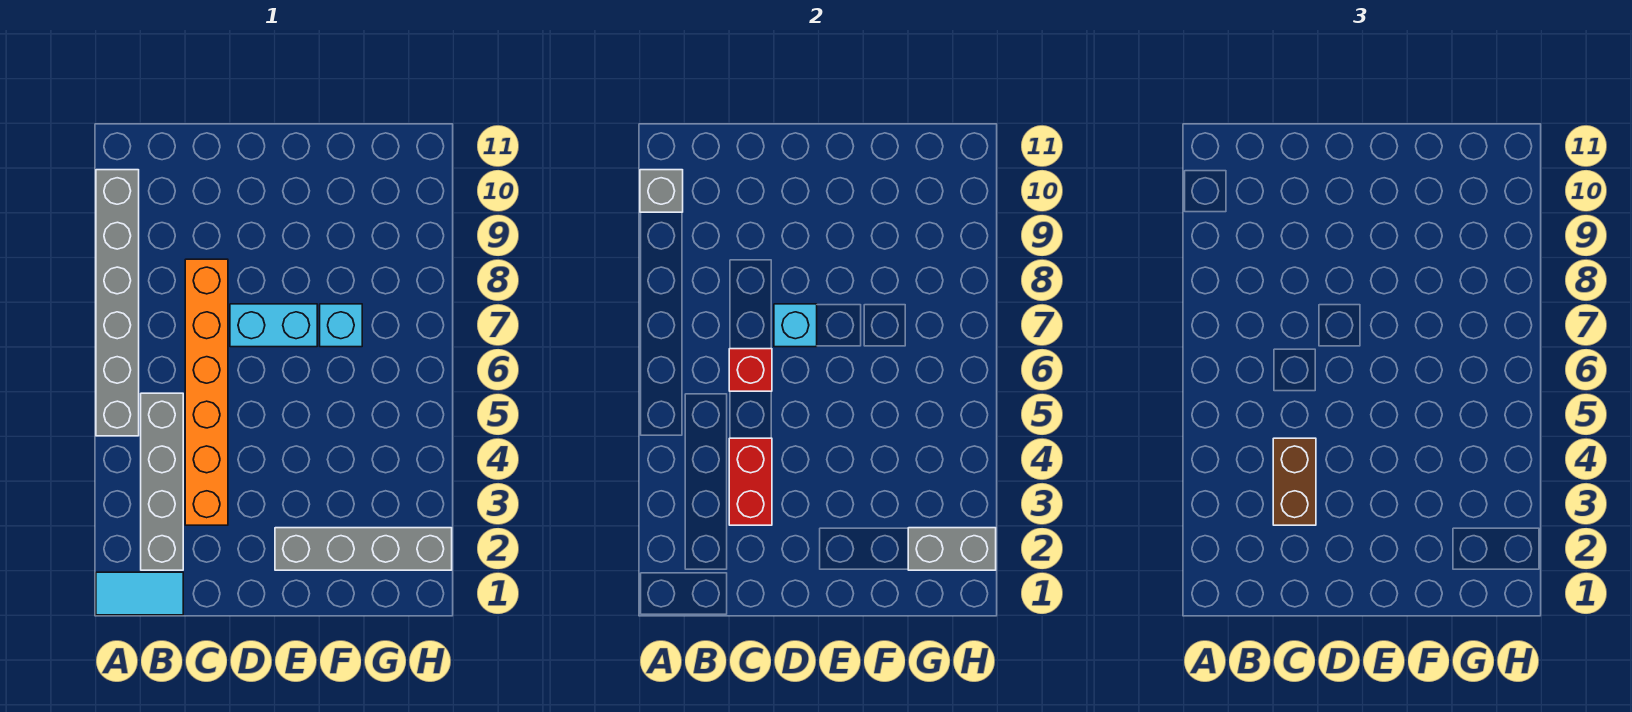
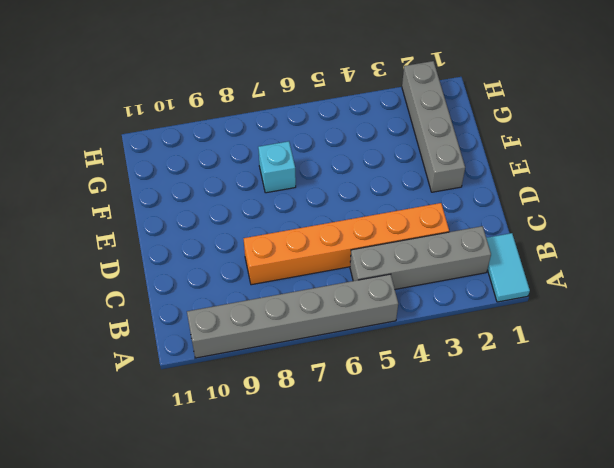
none -> cyan 1x2 brick [230,304,317,347]
none -> grey 1x1 brick [640,170,683,212]
none -> red 1x2 brick [729,438,772,525]

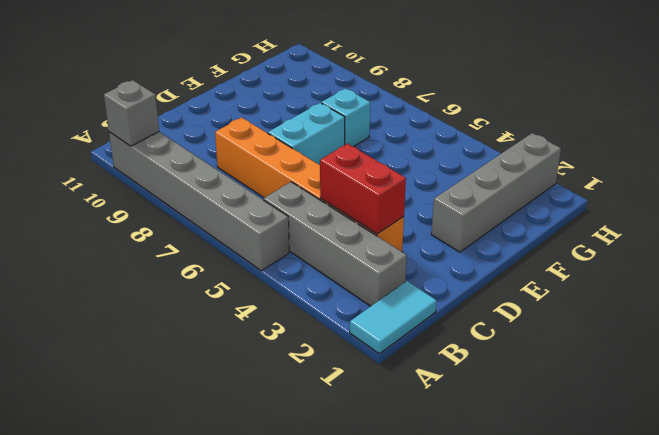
none -> red 1x1 brick [729,349,772,391]
none -> cyan 1x1 brick [774,304,817,347]
none -> grey 1x2 brick [908,528,996,570]

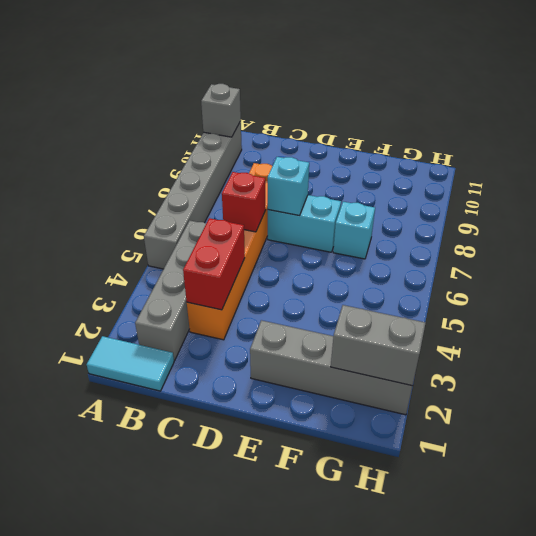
none -> brown 1x2 brick [1273,438,1316,525]

